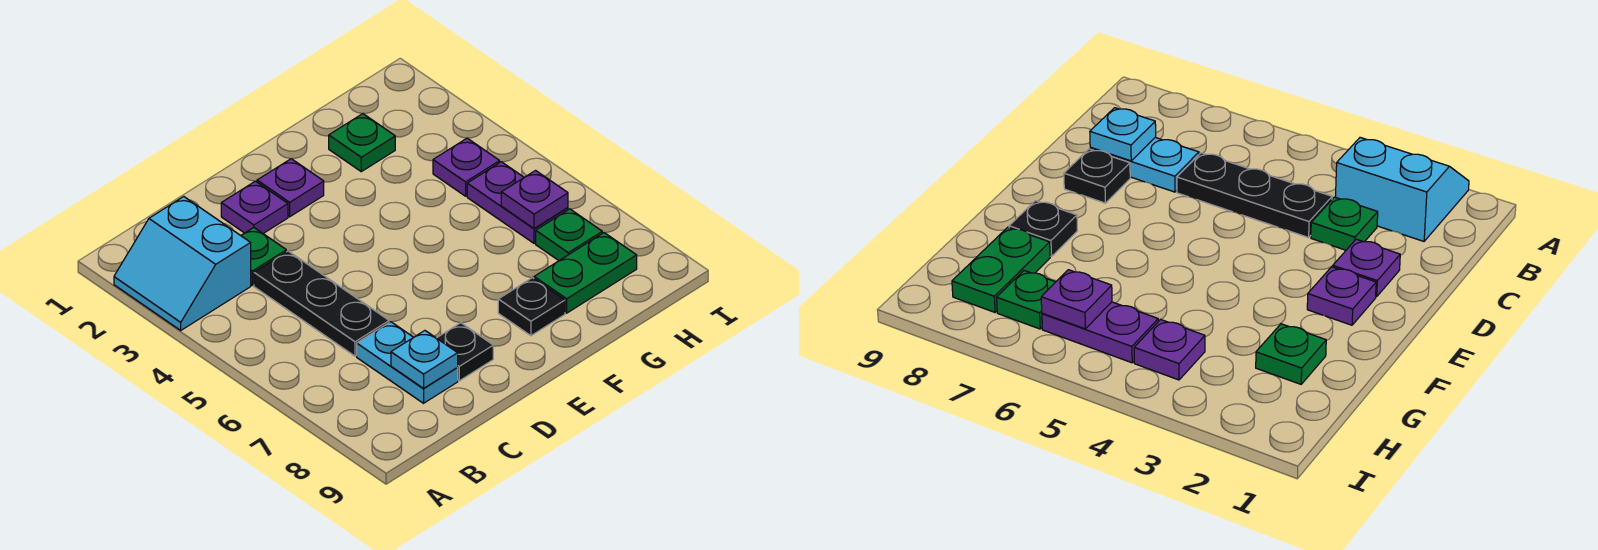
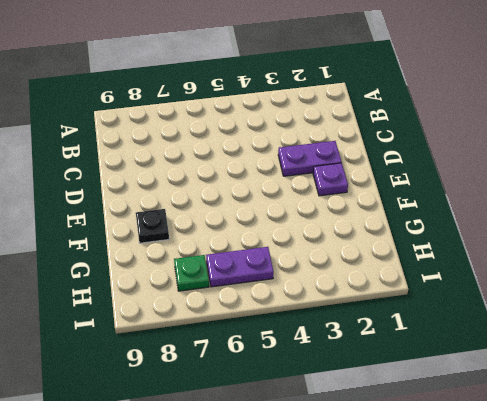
purple 1x2 plate [278,141,341,176] -> purple 1x1 plate [221,181,288,233]
none -> cyan 2x2 slope [114,197,251,330]
none -> green 1x1 plate [241,227,286,285]
none -> black 1x3 plate [254,251,389,356]

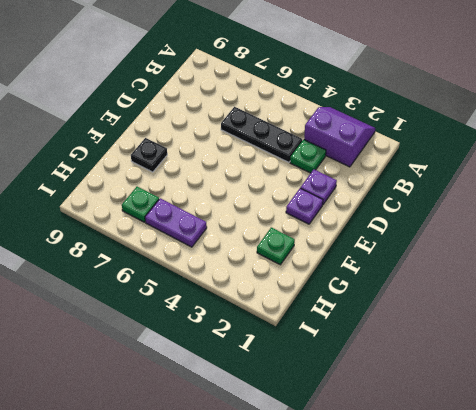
purple 2x2 slope [304,107,375,167] -> cyan 2x2 slope [114,197,251,330]
none -> cyan 1x2 plate [357,322,458,403]
none -> black 1x1 plate [437,323,493,381]
none -> green 1x2 plate [534,233,637,313]

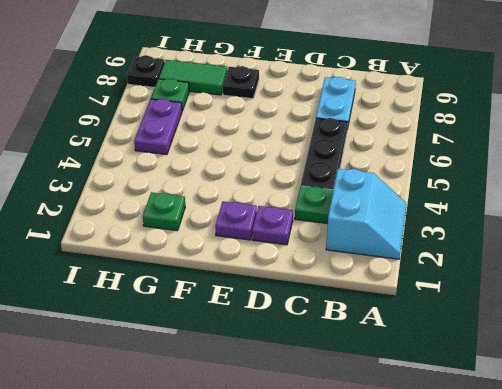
green 1x2 tile [159,60,227,95] -> green 1x2 plate [534,233,637,313]
black 1x1 plate [127,56,165,87] -> black 1x1 plate moved to [437,323,493,381]
none -> purple 1x1 plate [433,138,500,196]
none -> cyan 1x1 plate [391,331,458,388]
none -> purple 1x1 plate [501,171,568,228]

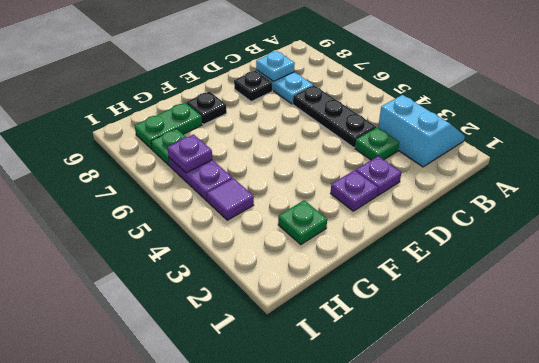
purple 1x1 tile [207,178,254,220] -> purple 1x1 plate [433,138,500,196]

